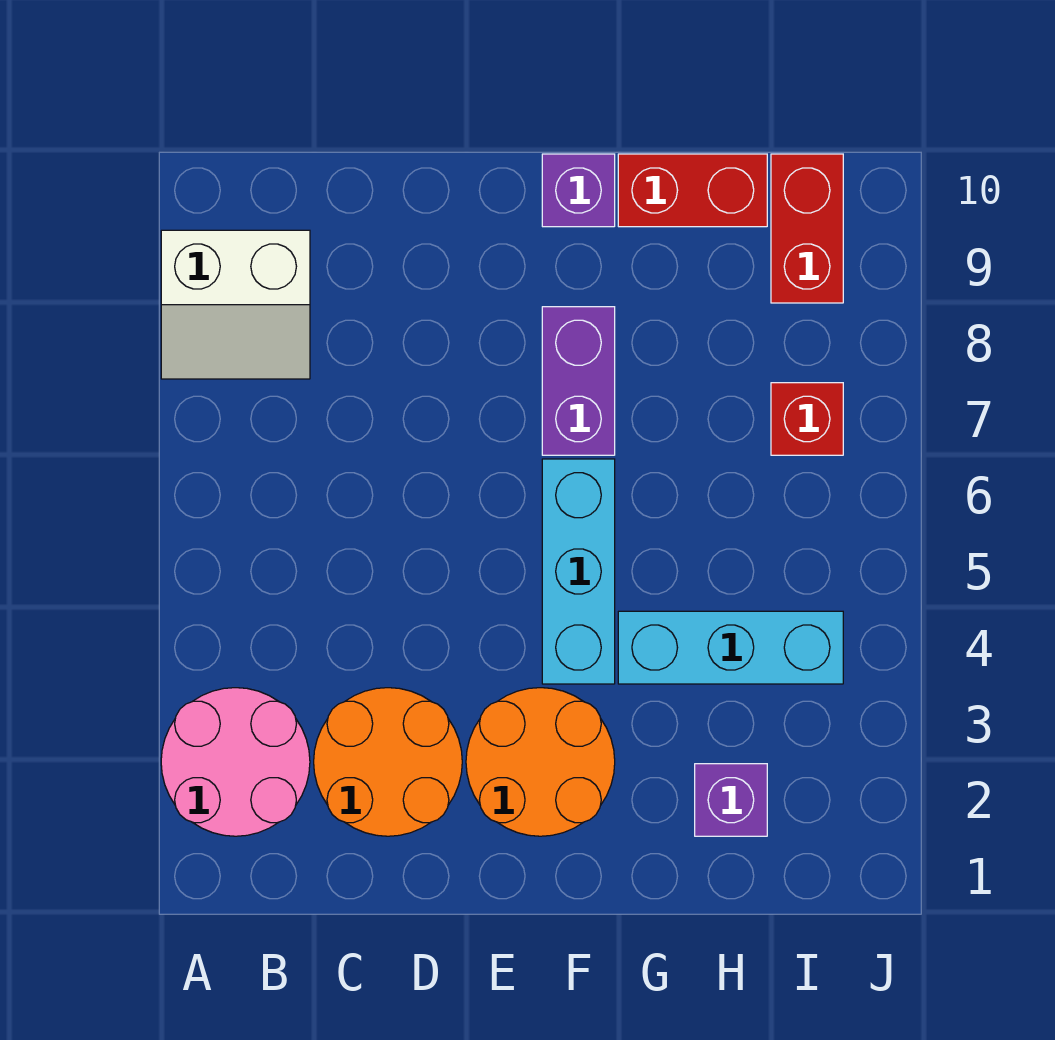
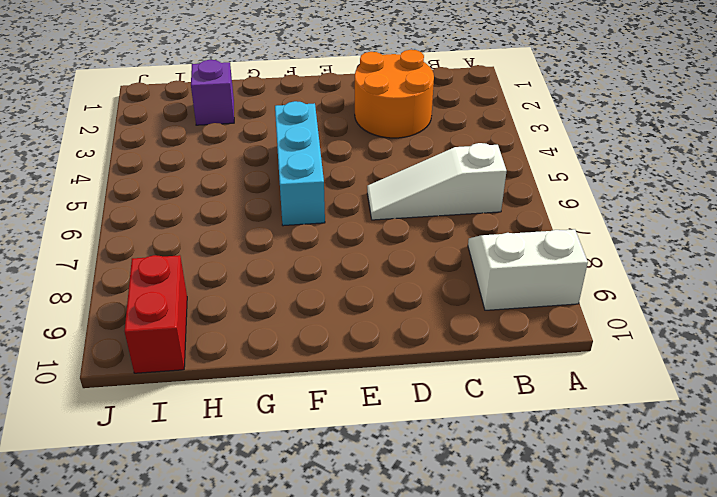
white 1x3 slope [367,143,507,220] -> none
none -> pink 2x2 round brick [161,688,310,836]
none -> orange 2x2 round brick [466,688,615,836]
none -> purple 1x2 brick [542,307,615,455]

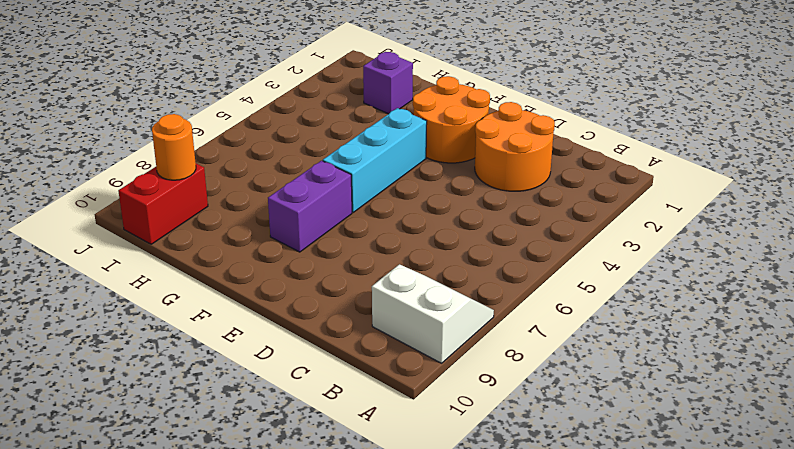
orange 1x1 round brick [152,114,196,180] -> none
none -> pink 2x2 round brick [161,688,310,836]
none -> purple 1x1 brick [542,154,615,227]
none -> cyan 1x3 brick [618,611,843,684]

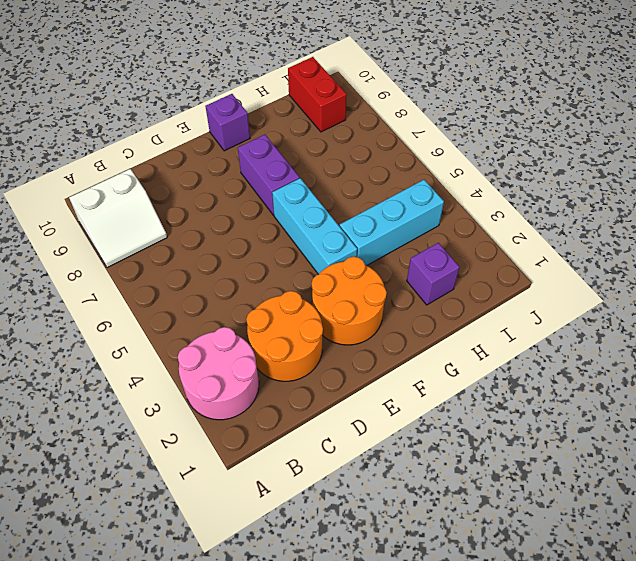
none -> red 1x2 brick [618,154,767,227]
none -> red 1x1 brick [771,383,843,455]

